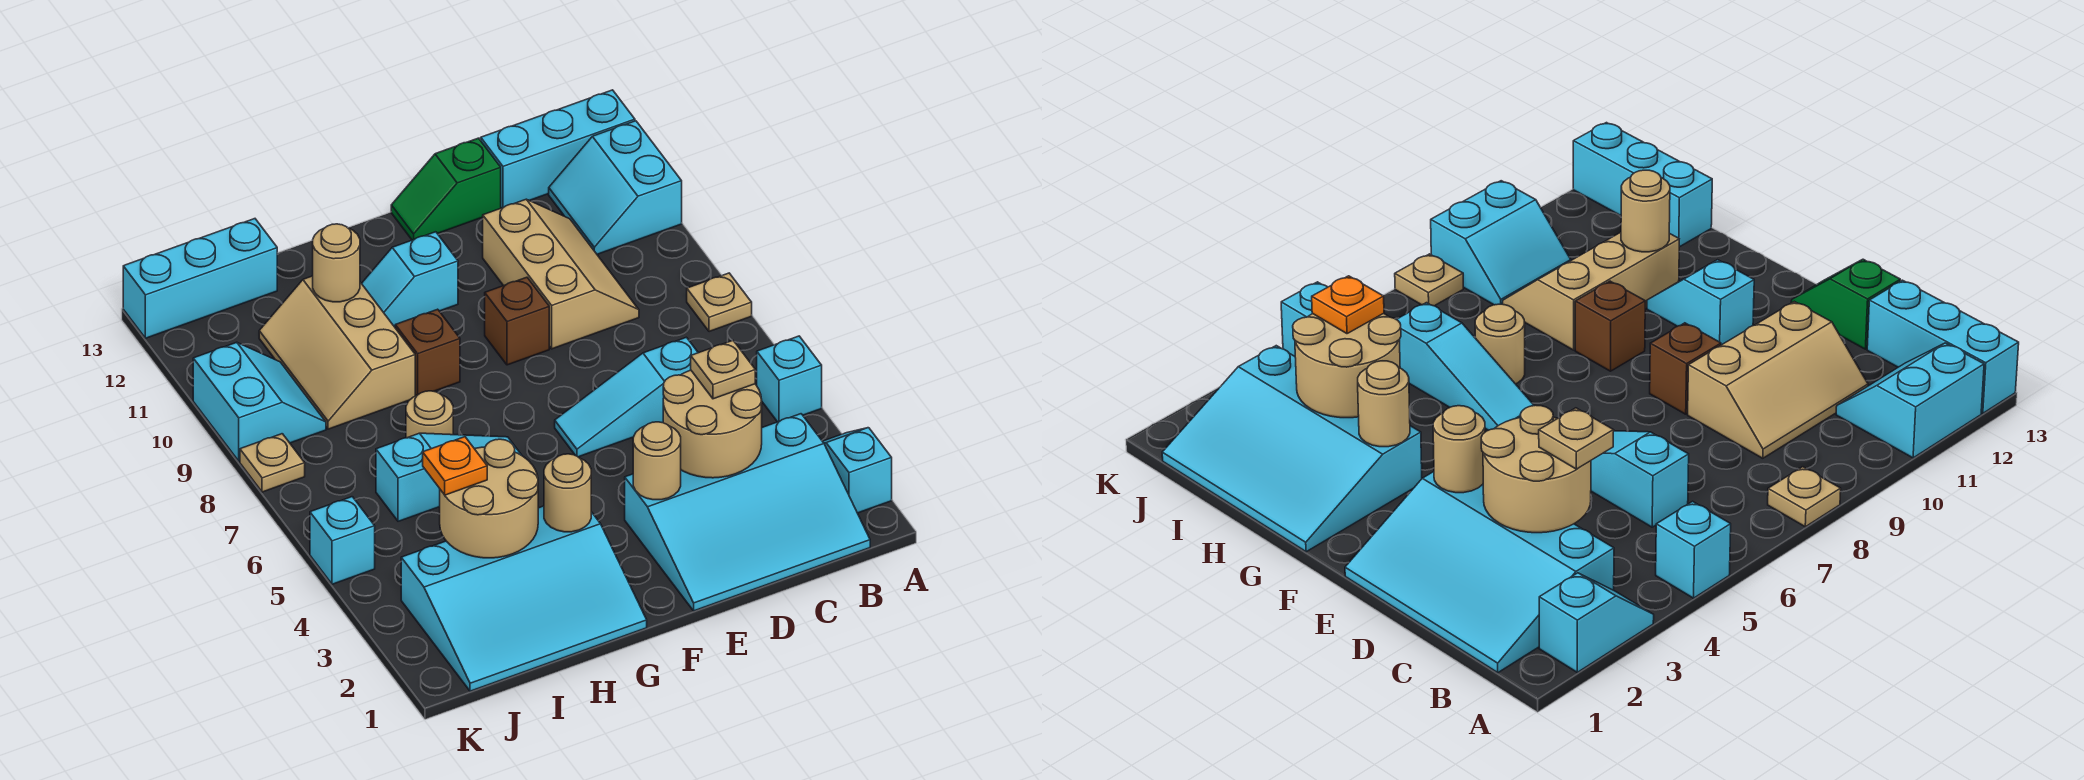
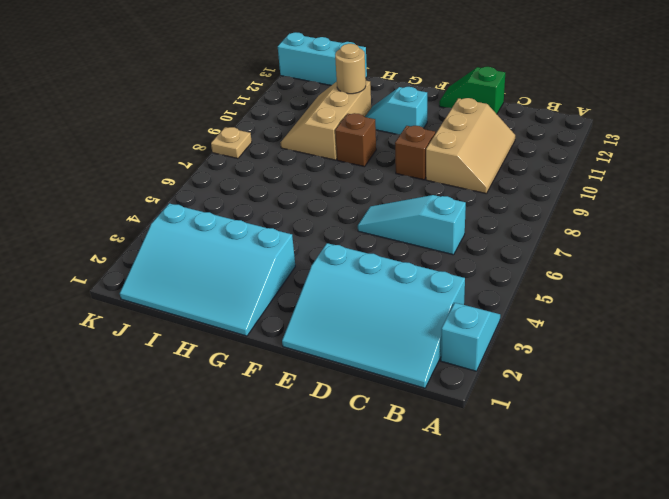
none -> cyan 1x1 brick [757,336,822,422]
none -> tan 1x1 plate [687,273,752,332]
none -> cyan 2x2 slope [549,121,682,254]

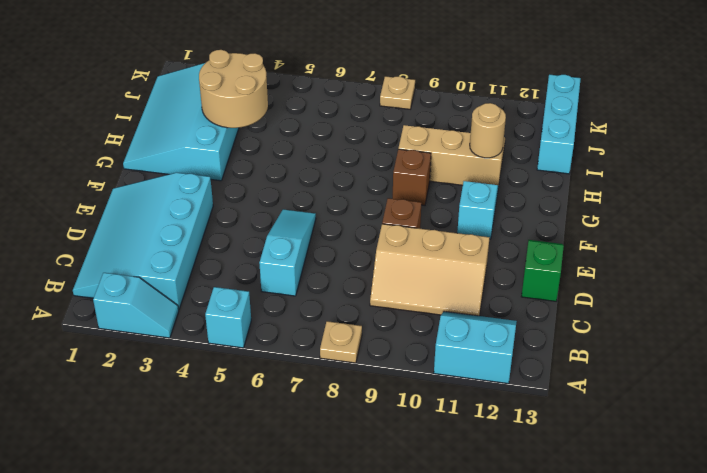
none -> cyan 1x3 brick [481,90,635,208]
none -> cyan 1x3 slope [376,433,522,521]
none -> tan 1x1 round brick [406,391,453,438]

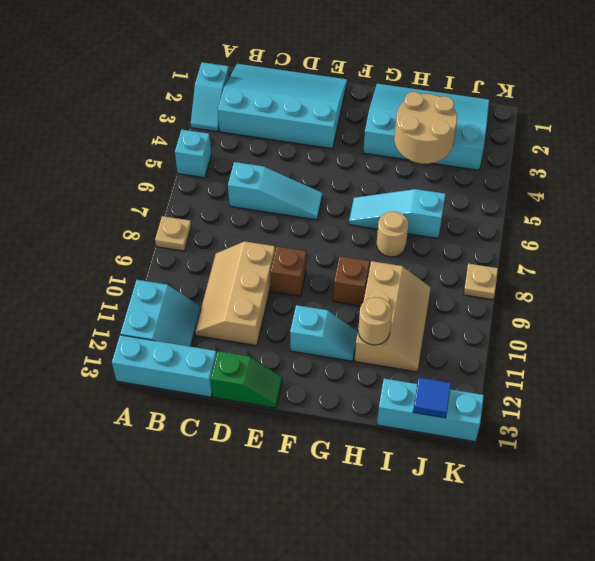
blue 1x1 tile [413,378,451,418] -> none
none -> cyan 2x2 slope [193,342,326,461]
none -> cyan 1x1 brick [310,497,375,584]
none -> tan 2x2 round brick [663,370,762,478]

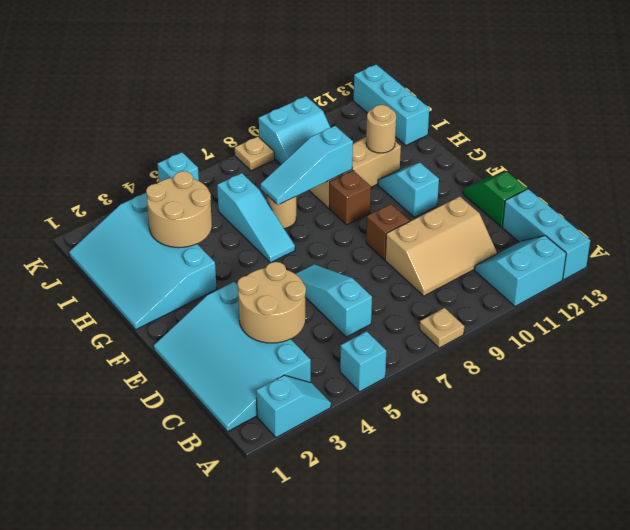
cyan 1x3 slope [260,126,353,205] -> none
none -> tan 1x1 round brick [633,422,681,500]
none -> tan 1x1 round brick [544,454,591,532]
none -> tan 1x1 plate [691,341,755,399]

